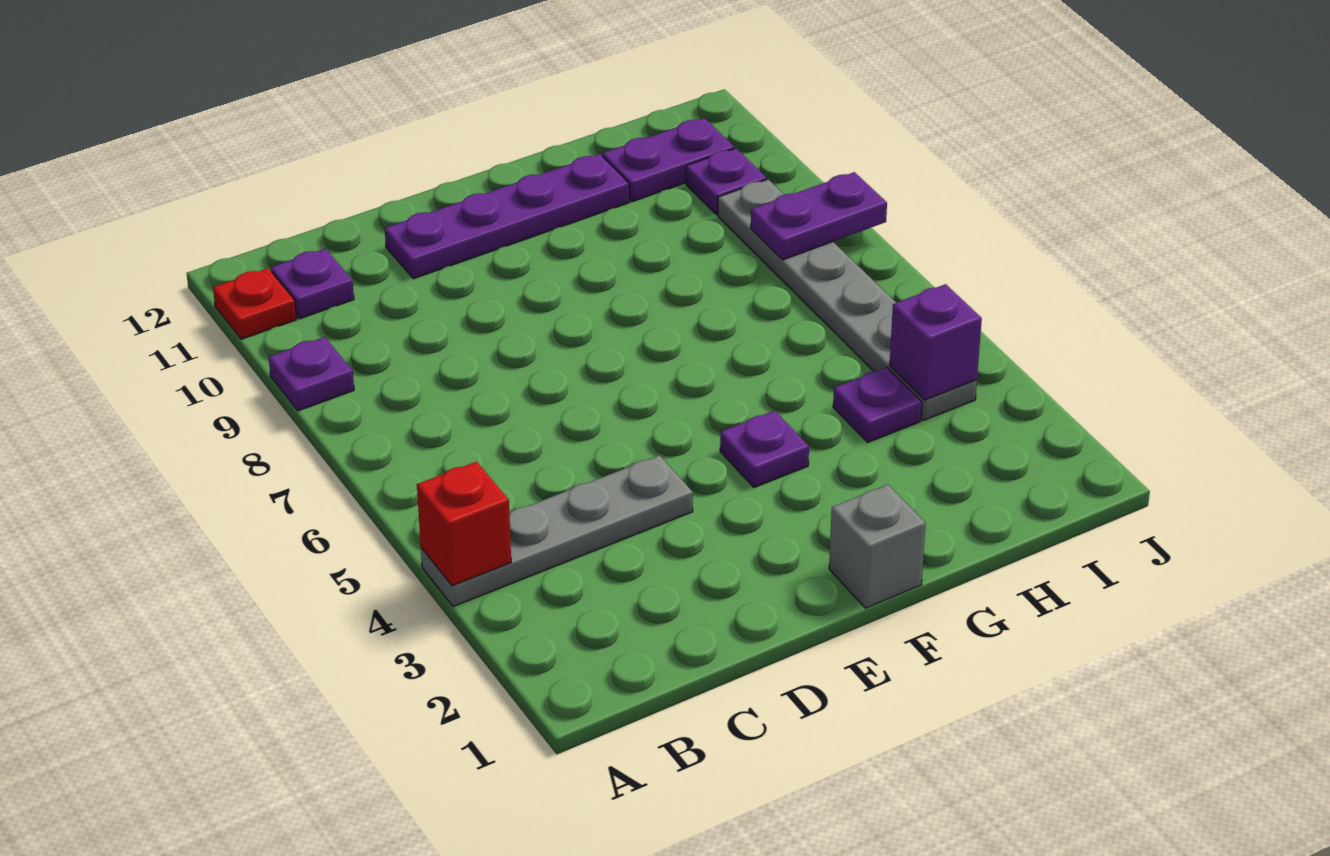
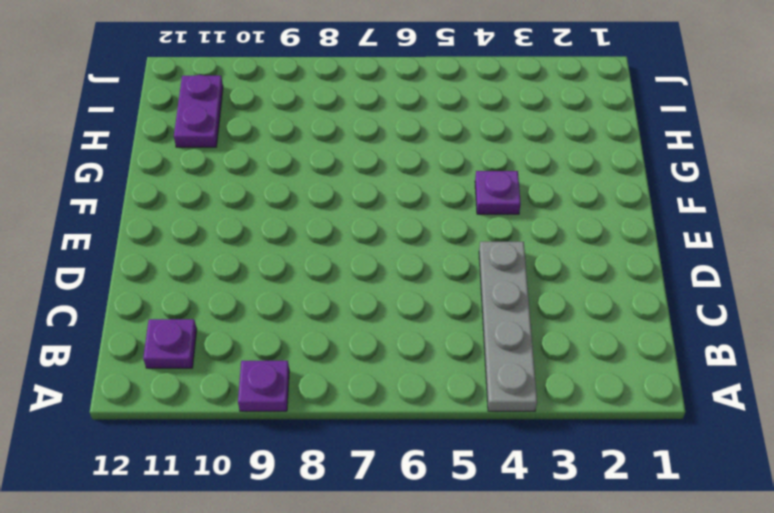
none -> red 1x1 plate [213,268,297,339]
none -> purple 1x4 plate [385,154,629,279]
none -> grey 1x1 brick [829,485,926,608]

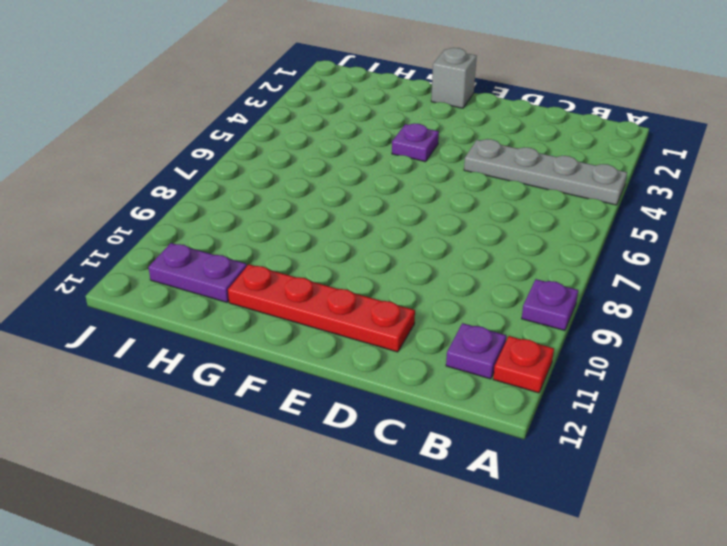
red 1x4 plate [228,265,415,352] -> purple 1x4 plate [385,154,629,279]
none -> purple 1x1 plate [833,367,922,442]
none -> grey 1x6 plate [718,180,977,421]
none -> purple 1x1 plate [686,148,767,215]

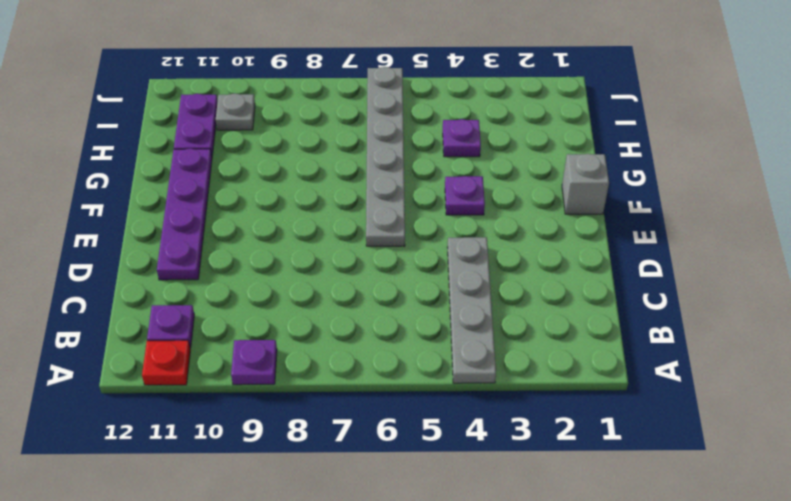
grey 1x6 plate [366,67,405,246] -> grey 1x6 plate turned to [718,180,977,421]
grey 1x1 plate [216,93,255,130] -> purple 1x1 plate [686,148,767,215]
none -> red 1x1 brick [417,462,511,586]
none -> purple 1x1 brick [890,284,982,400]
none -> purple 1x2 plate [751,172,887,260]

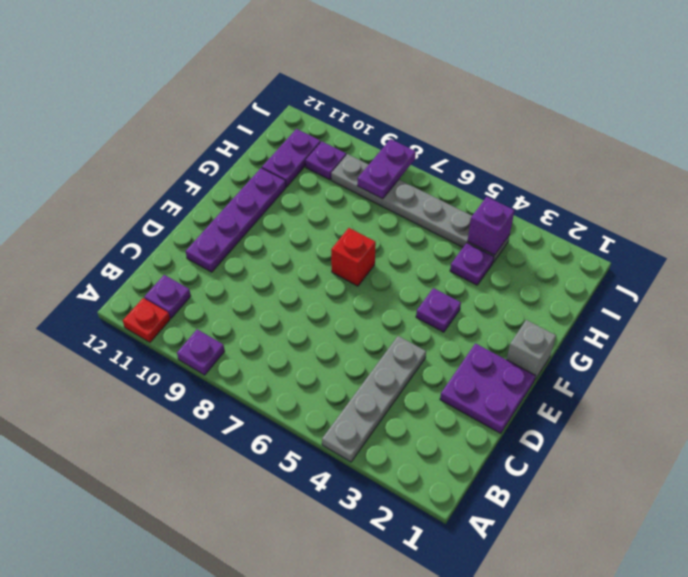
purple 2x2 plate [440,344,535,434] -> none
red 1x1 brick [331,228,376,286] -> red 1x1 brick moved to [417,462,511,586]

